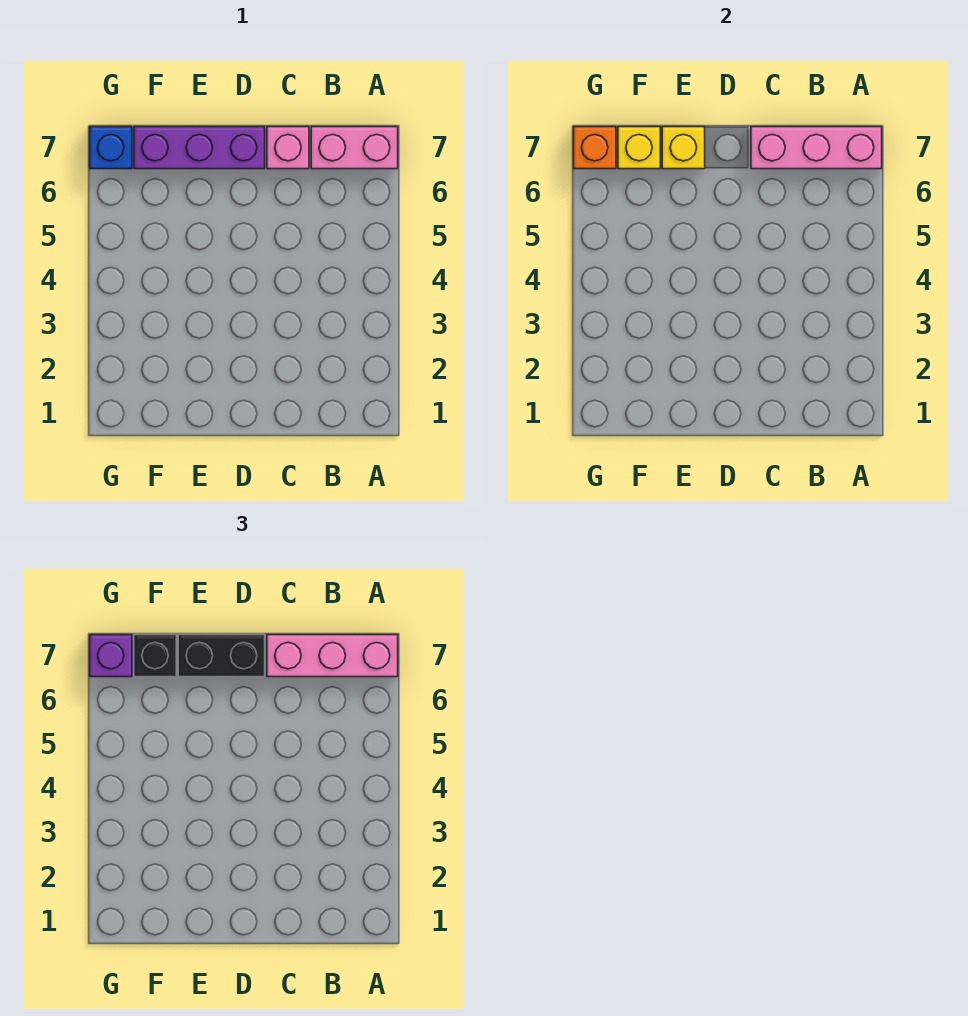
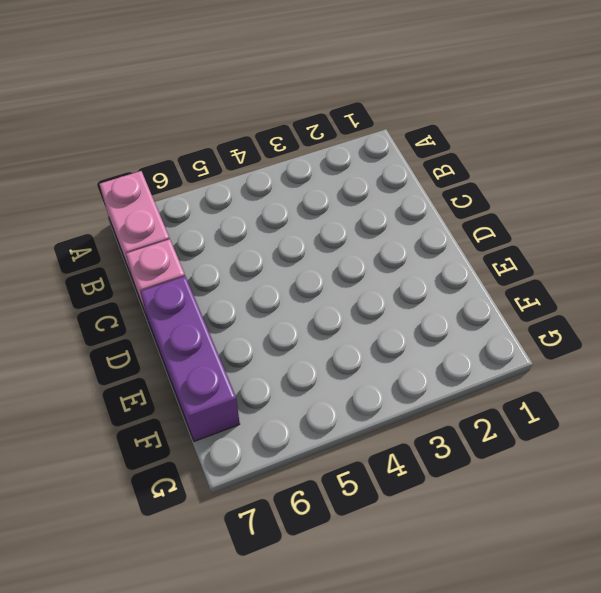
none -> blue 1x1 brick [90,127,132,169]
none -> pink 1x3 brick [751,127,882,169]
none -> yellow 1x1 brick [662,127,705,169]

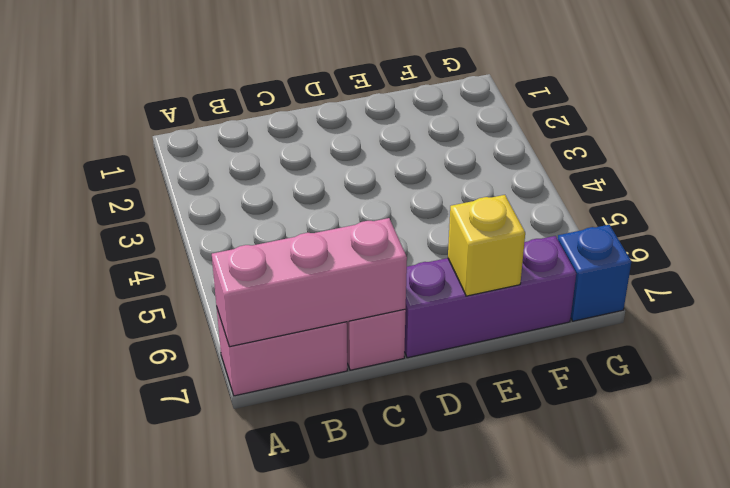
none -> yellow 1x1 brick [618,127,660,169]
none -> orange 1x1 brick [574,127,616,169]
none -> pink 1x3 brick [267,635,398,677]

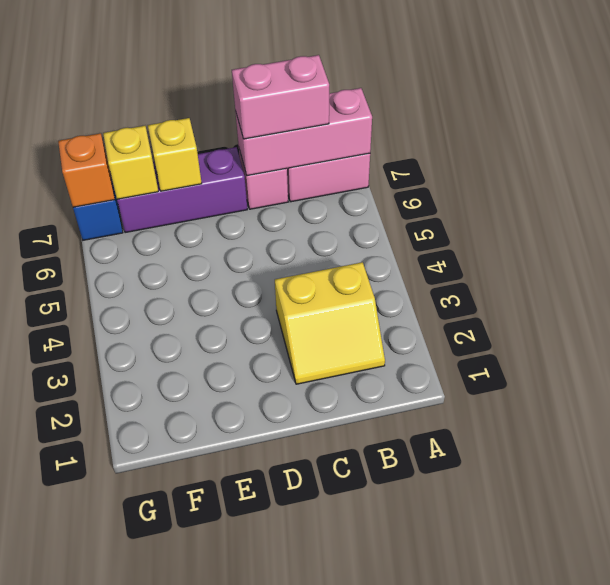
yellow 2x2 slope [275,262,385,384] -> none
pink 1x2 brick [232,55,329,139] -> pink 1x3 brick [267,635,398,677]
none -> black 1x2 brick [178,635,265,677]
none -> black 1x1 brick [134,635,176,677]
none -> purple 1x1 brick [90,635,132,677]

